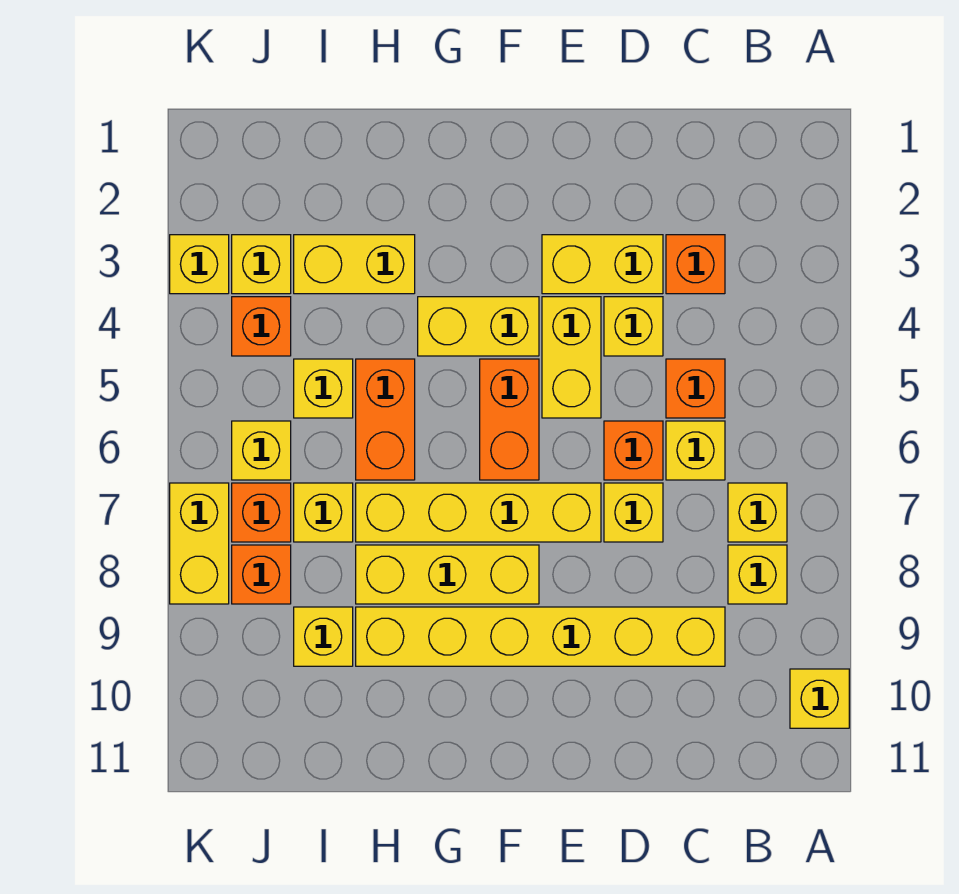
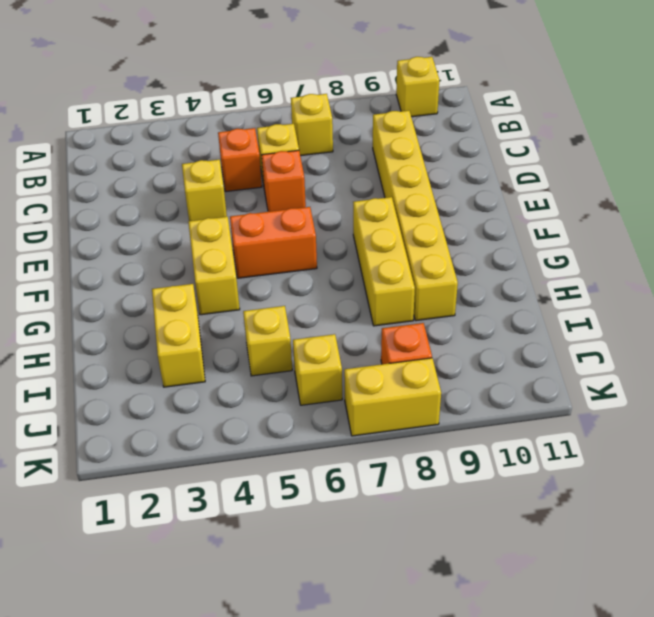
none -> yellow 1x1 brick [728,545,787,604]
none -> orange 1x1 brick [666,235,725,294]
none -> yellow 1x2 brick [542,235,663,294]

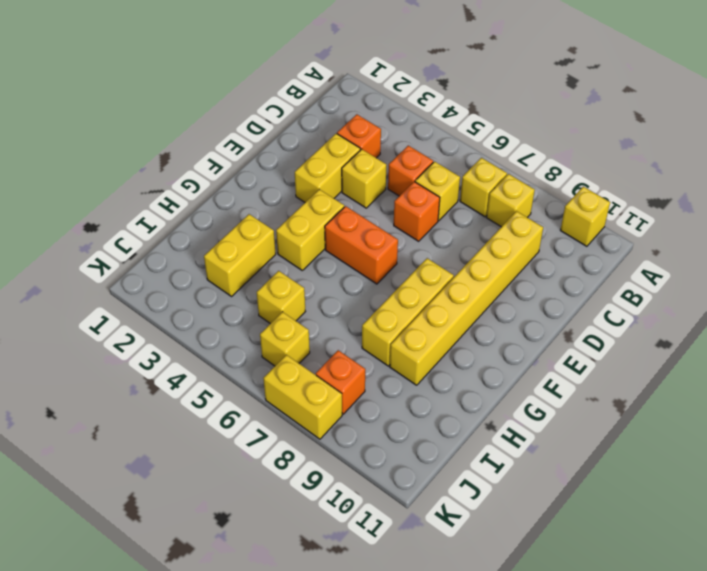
none -> yellow 1x1 brick [604,483,663,542]
none -> yellow 1x2 brick [542,297,601,418]
none -> yellow 1x4 brick [356,483,601,542]

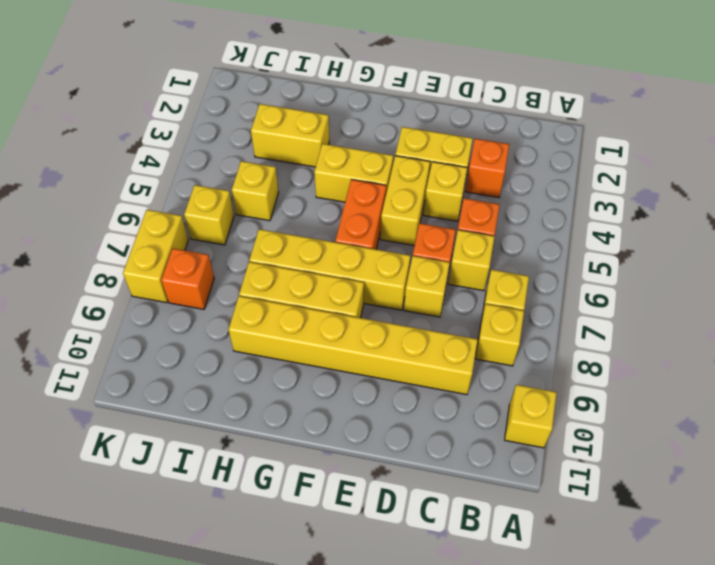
none -> orange 1x2 brick [356,359,415,480]
none -> yellow 1x1 brick [294,483,353,542]
none -> yellow 1x1 brick [294,607,353,666]

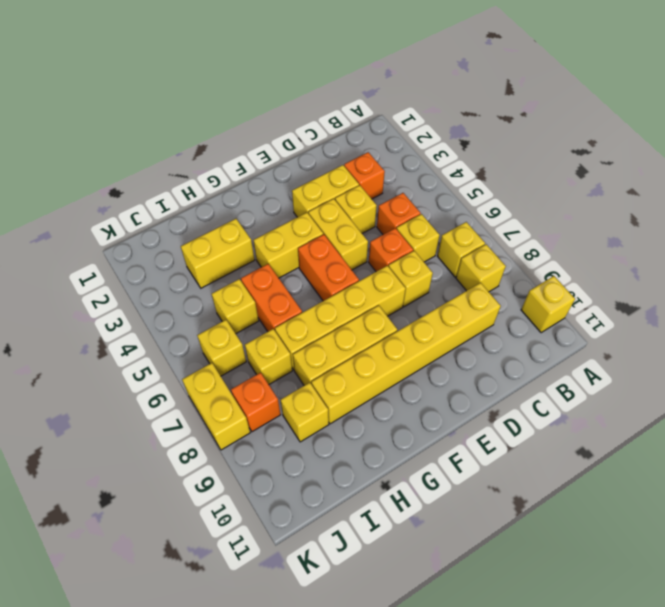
none -> yellow 1x1 brick [232,235,291,294]
none -> orange 1x1 brick [232,297,291,356]
none -> orange 1x1 brick [232,483,291,542]

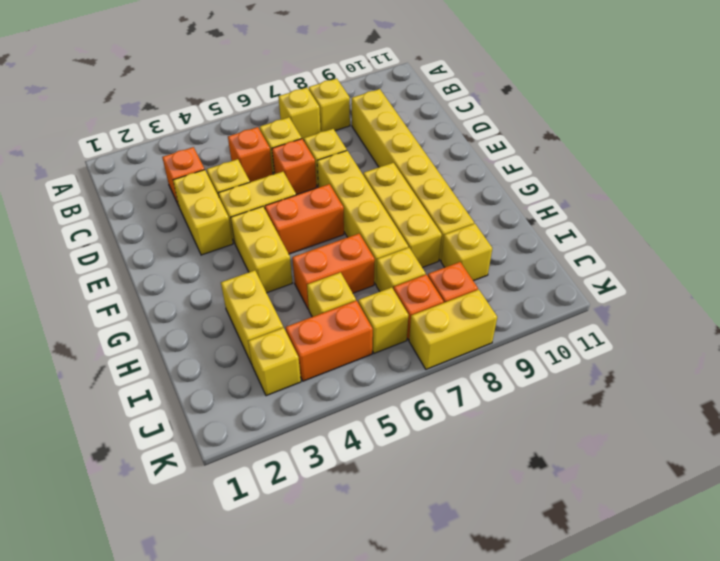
orange 1x2 brick [286,301,373,381] -> orange 1x1 brick [232,297,291,356]
none -> yellow 1x1 brick [790,669,849,728]
none -> yellow 1x1 brick [170,235,229,294]

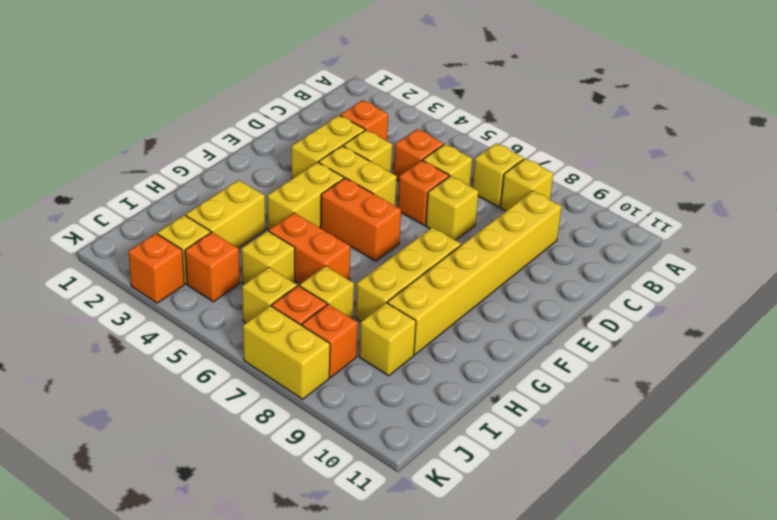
orange 1x1 brick [128,234,184,303] -> yellow 1x1 brick [170,235,229,294]
none -> yellow 1x1 brick [790,669,849,728]
none -> yellow 1x4 brick [356,483,601,542]

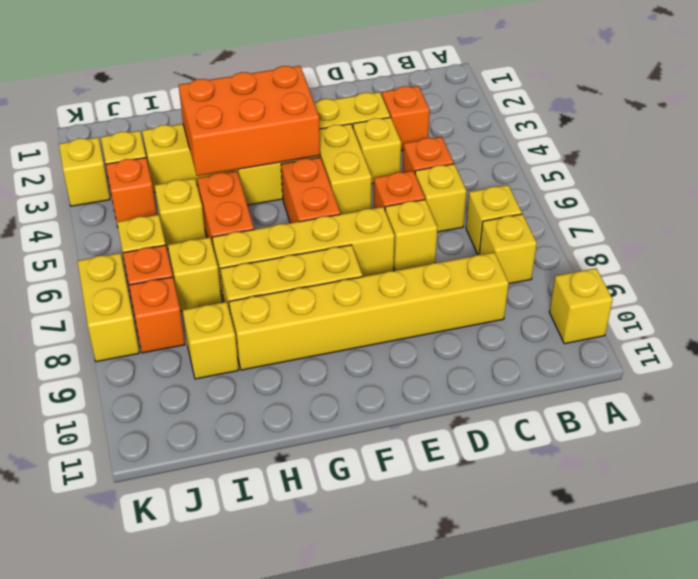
orange 2x3 brick [179,66,320,176] -> none

